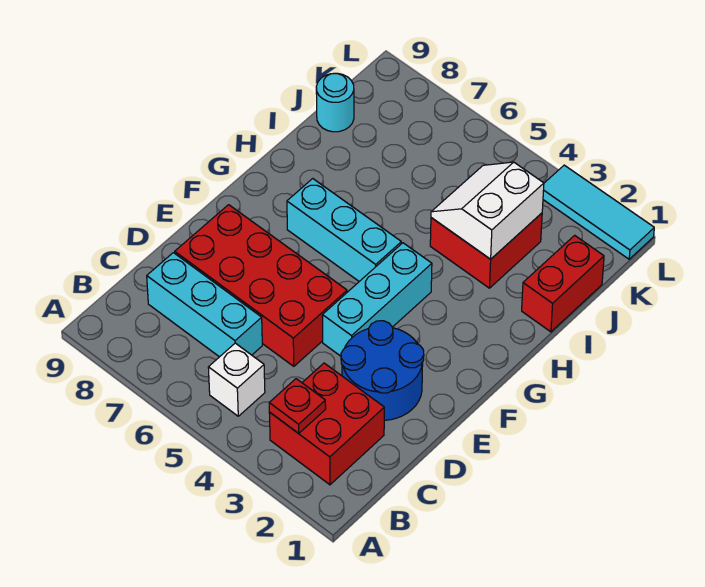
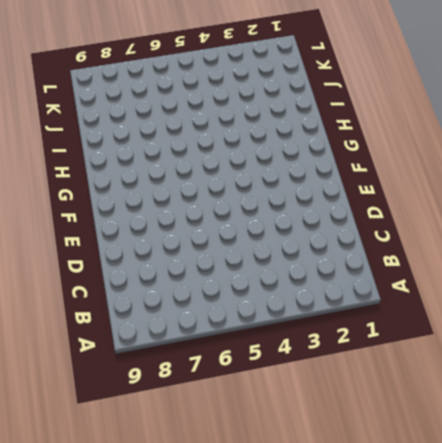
none -> red 2x2 brick [269,363,384,485]
none -> white 1x1 brick [208,343,265,416]
none -> cyan 1x3 brick [147,253,262,357]

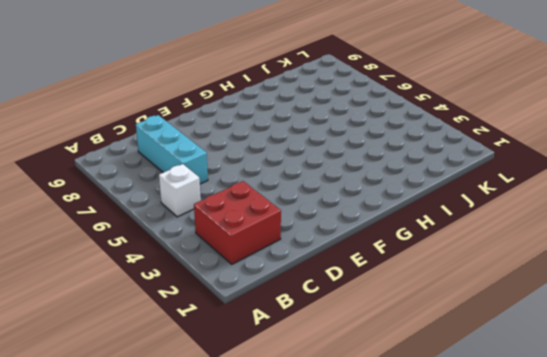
none -> blue 2x2 round brick [341,321,424,420]
none -> red 2x4 brick [175,205,347,366]
none -> cyan 1x3 brick [322,243,432,356]

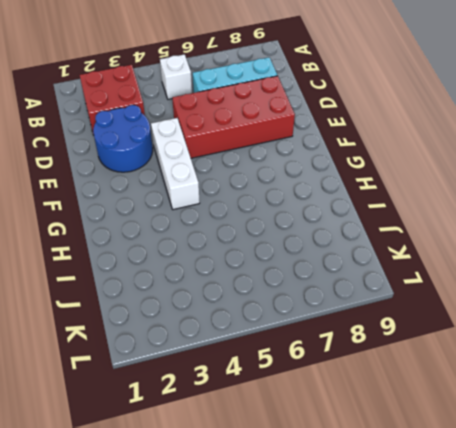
white 1x3 brick [151,118,200,210] -> cyan 1x3 brick [322,243,432,356]
none -> cyan 1x3 brick [287,179,401,281]
none -> red 1x2 brick [522,235,604,332]
none -> red 2x2 brick [430,213,542,288]

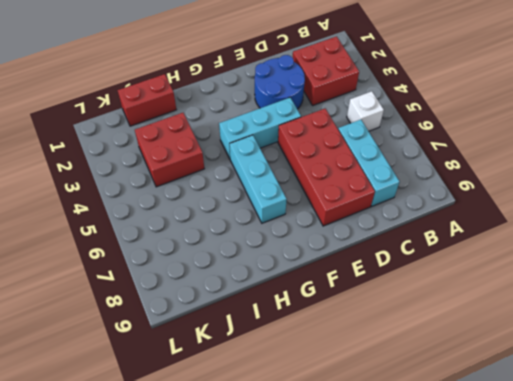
none -> cyan 1x1 round brick [316,73,354,132]
none -> cyan 1x3 tile [543,165,654,259]
none -> red 1x1 plate [269,379,326,433]

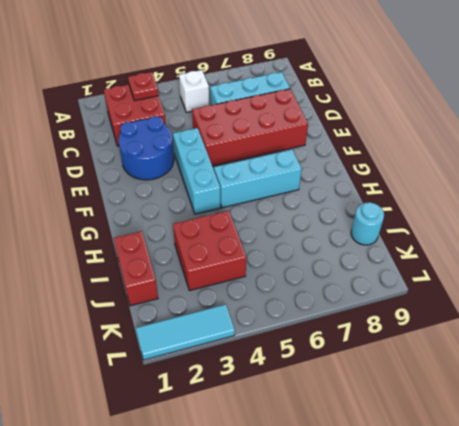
none -> white 2x2 slope [431,162,544,259]

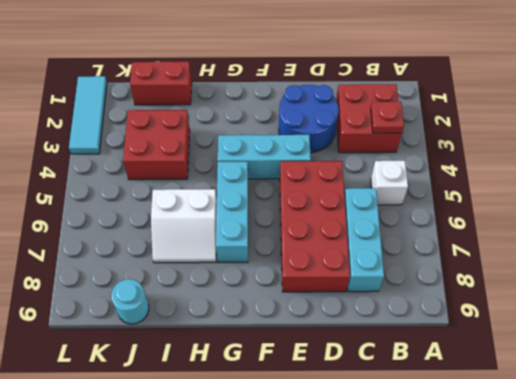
white 2x2 slope [151,189,217,263] -> white 2x2 slope moved to [431,162,544,259]

